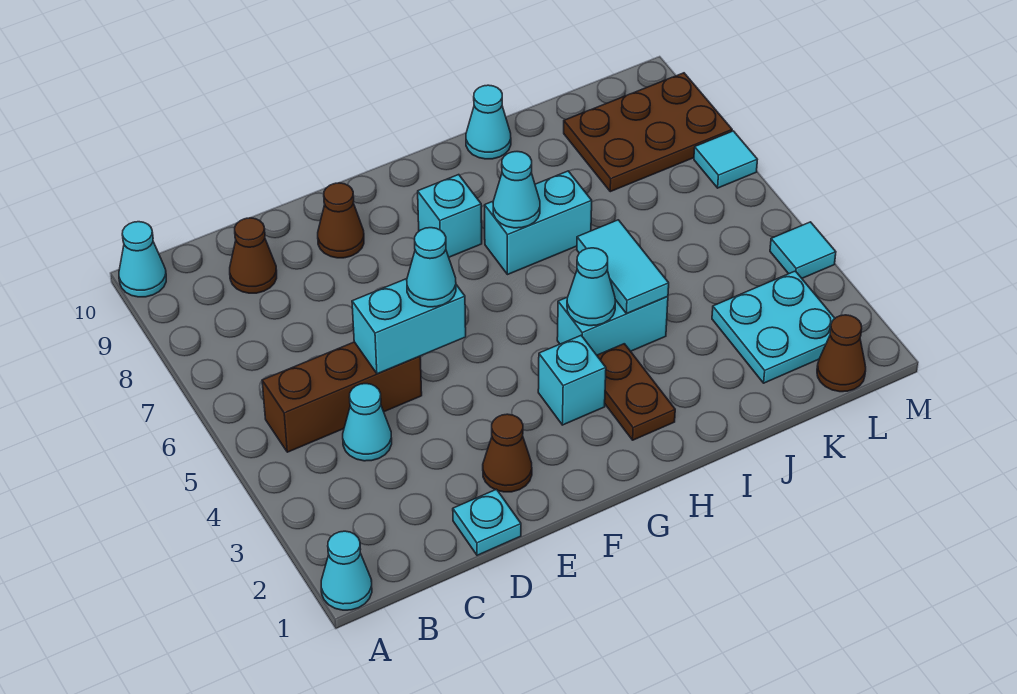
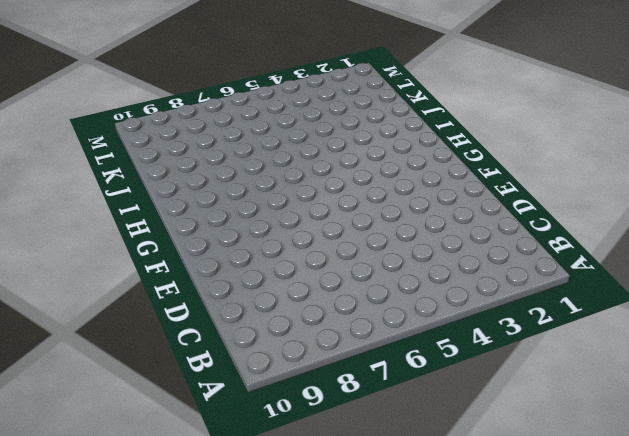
none -> cyan 1x1 cone [321,531,372,610]
none -> cyan 1x1 cone [119,222,166,297]
none -> brown 1x3 brick [262,342,422,452]

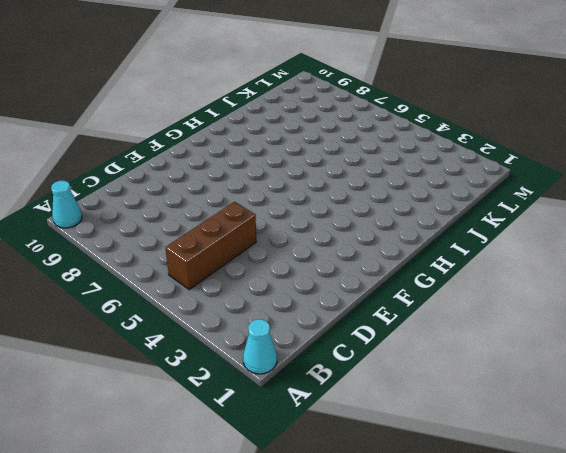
none -> cyan 1x1 cone [343,384,392,461]
none -> brown 1x1 cone [230,218,277,293]
none -> cyan 1x1 plate [453,489,521,555]

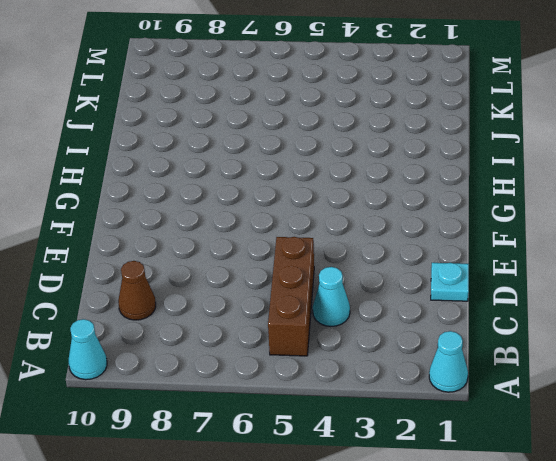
none -> brown 1x1 cone [483,414,532,492]
none -> brown 1x1 cone [318,183,364,258]
none -> cyan 1x1 brick [538,336,606,425]

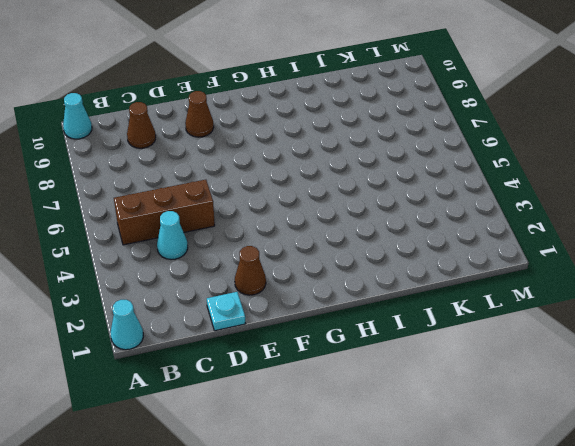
none -> cyan 1x1 brick [538,336,606,425]
none -> cyan 1x1 brick [418,175,482,257]
none -> brown 1x2 plate [597,344,675,440]

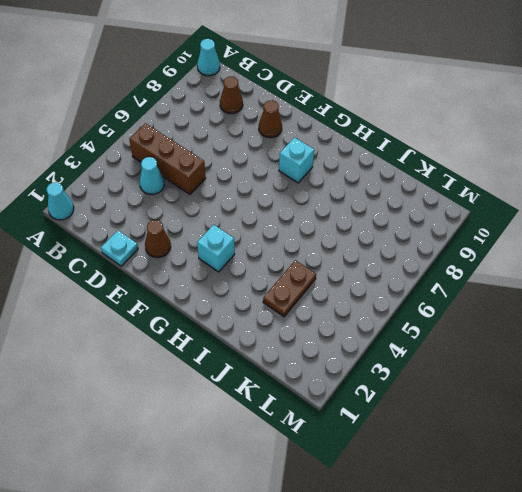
brown 1x2 plate [263,260,316,317] -> brown 1x2 plate moved to [597,344,675,440]
none -> cyan 1x2 brick [557,297,668,355]
none -> cyan 1x2 brick [485,171,592,275]
none -> cyan 1x1 cone [466,85,511,159]

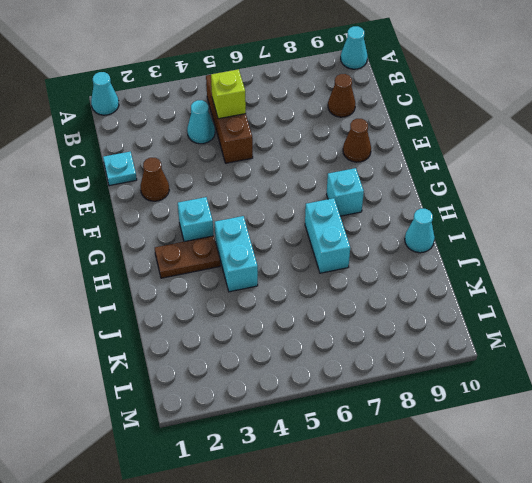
lime 1x1 brick [211,69,246,119] -> none
none -> cyan 2x2 plate [712,271,835,383]
none -> brown 2x3 plate [564,73,732,192]
none -> brown 1x1 cone [817,315,866,392]

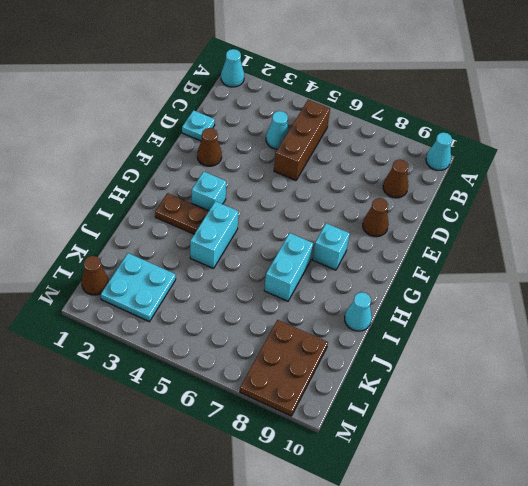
none -> cyan 1x1 tile [770,222,836,278]
none -> cyan 1x1 tile [694,131,757,188]
none -> cyan 1x2 brick [352,279,466,374]

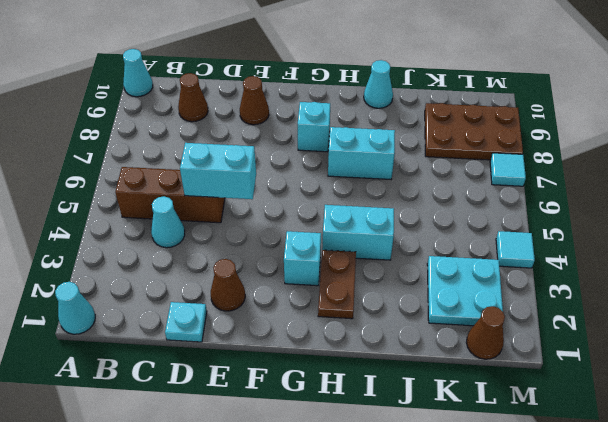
none -> cyan 1x1 cone [567,248,615,326]
none -> cyan 1x1 cone [493,152,540,228]
none -> cyan 1x2 tile [577,220,669,314]

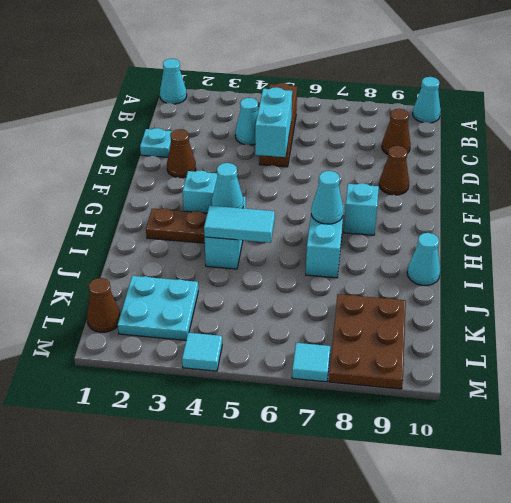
none -> cyan 1x1 cone [407,228,456,307]

